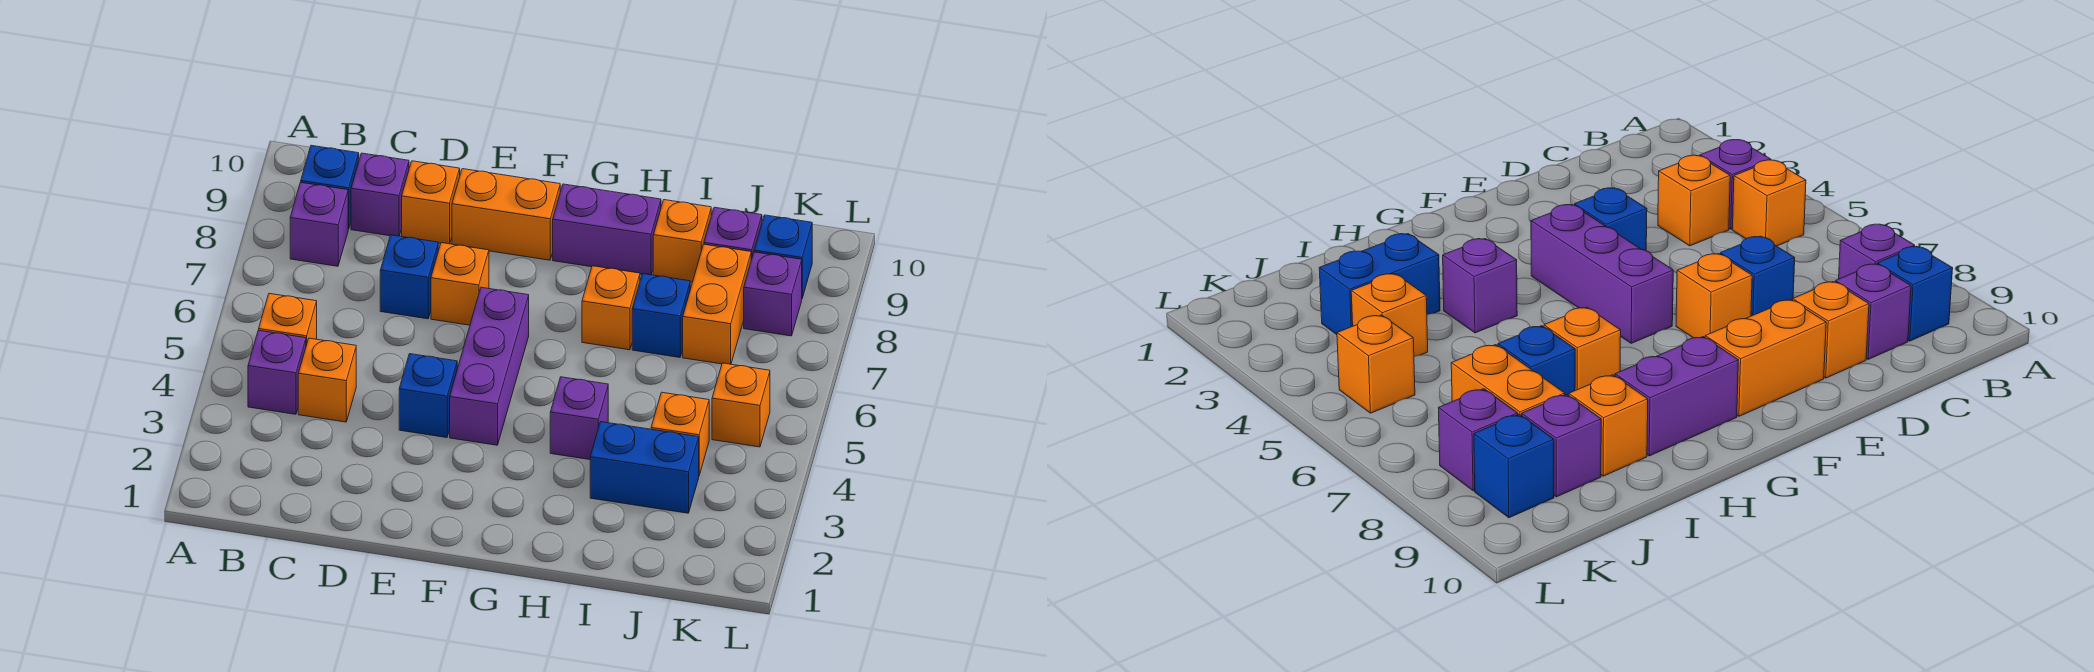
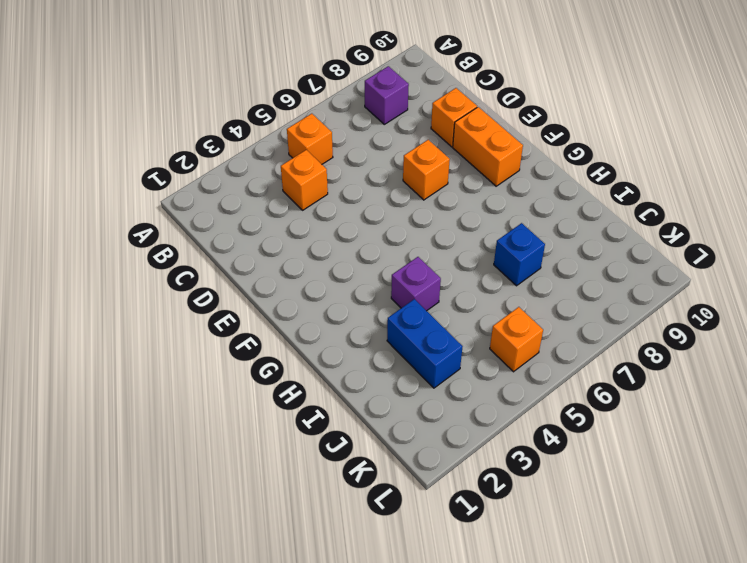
none -> purple 1x1 brick [248,330,306,414]
none -> blue 1x1 brick [301,145,359,229]
none -> purple 1x1 brick [351,153,409,236]

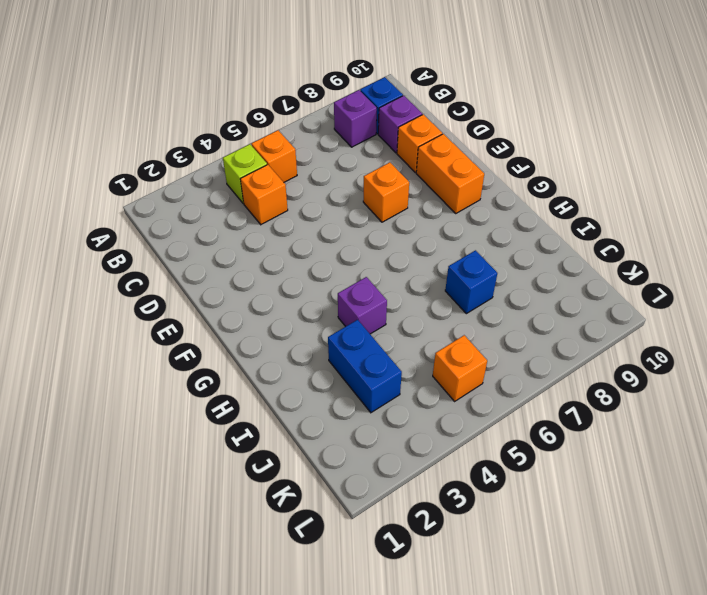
lime 1x1 brick [223,144,267,204] -> purple 1x1 brick [248,330,306,414]
none -> blue 1x1 brick [380,235,438,319]
none -> blue 1x1 brick [399,354,457,438]
none -> purple 1x3 brick [450,287,529,445]

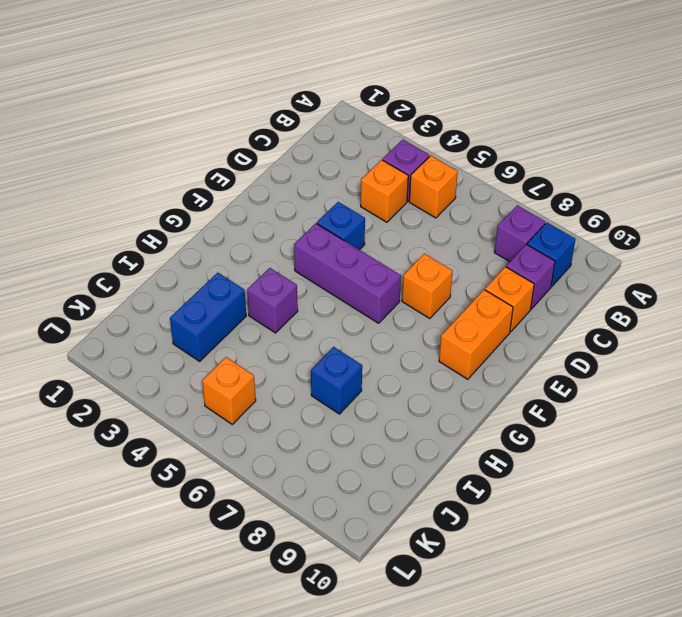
none -> blue 1x1 brick [380,235,438,319]
none -> purple 1x2 brick [553,184,661,275]
none -> orange 1x1 brick [582,266,640,350]

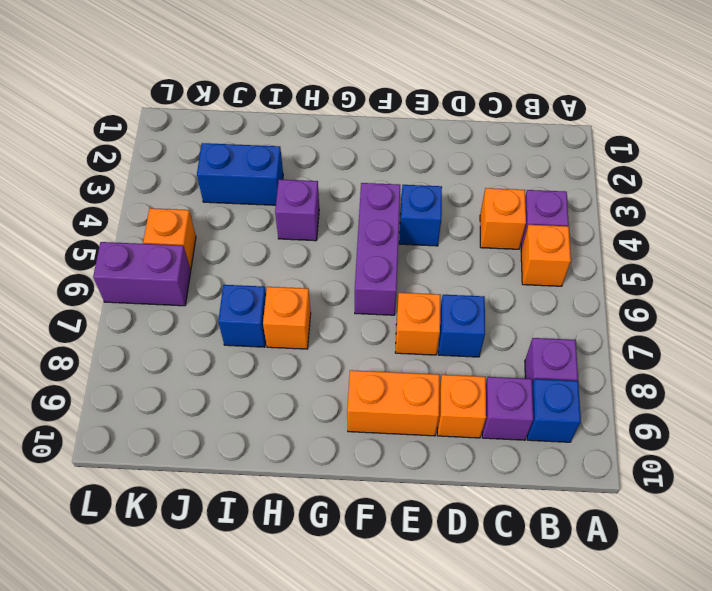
purple 1x2 brick [93,242,191,306] -> purple 1x2 brick moved to [553,184,661,275]
none -> orange 1x1 brick [653,200,711,282]
none -> orange 1x1 brick [651,392,709,475]
none -> orange 1x2 brick [683,244,751,364]

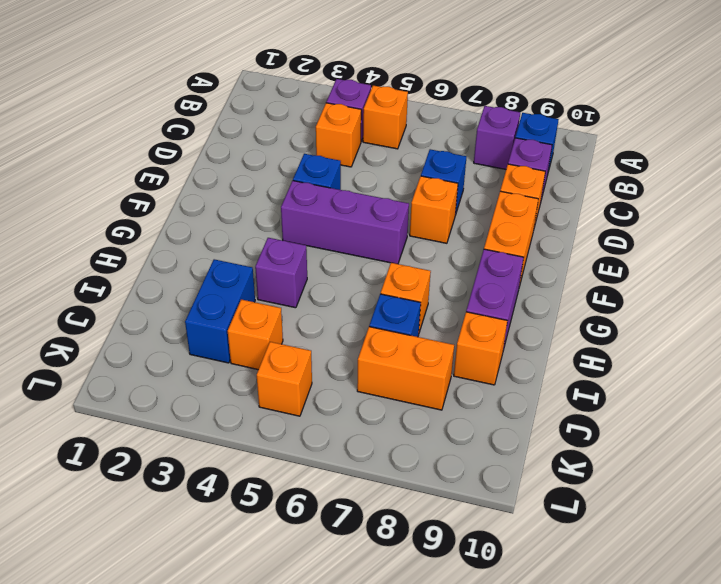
none -> purple 1x1 brick [704,207,762,260]
none -> purple 1x1 brick [744,252,802,336]
none -> blue 1x1 brick [754,215,812,298]

